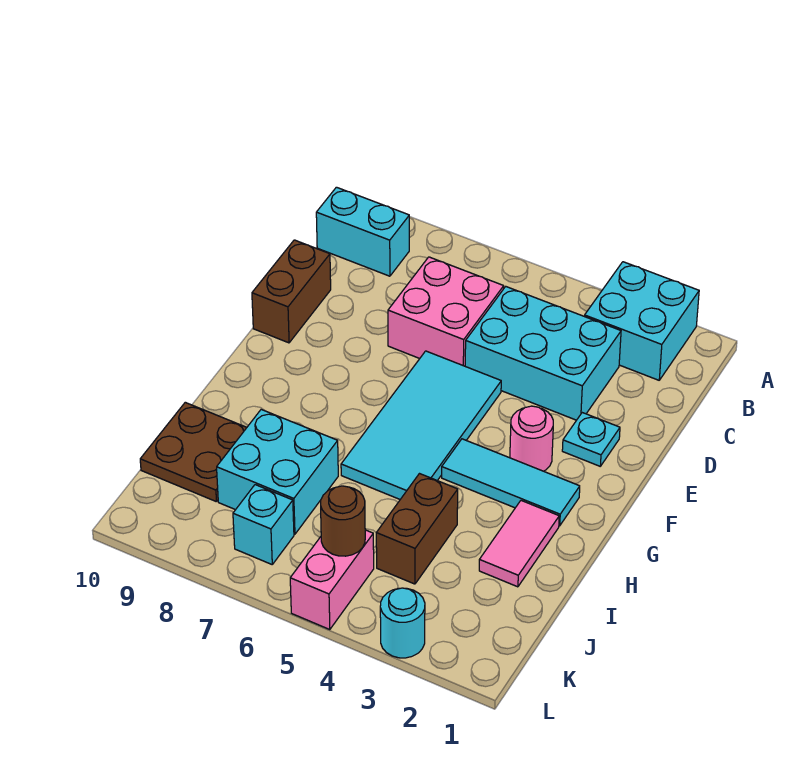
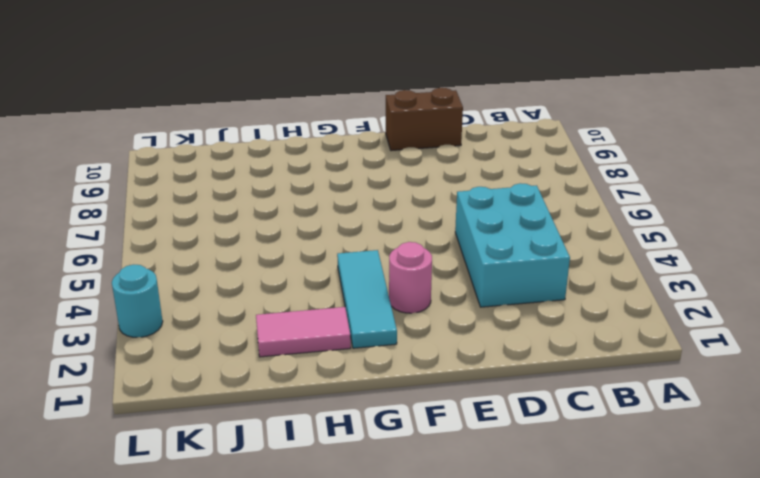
none -> cyan 2x2 brick [585,262,699,380]
none -> cyan 1x2 brick [316,187,409,276]
none -> pink 2x2 brick [388,257,504,366]

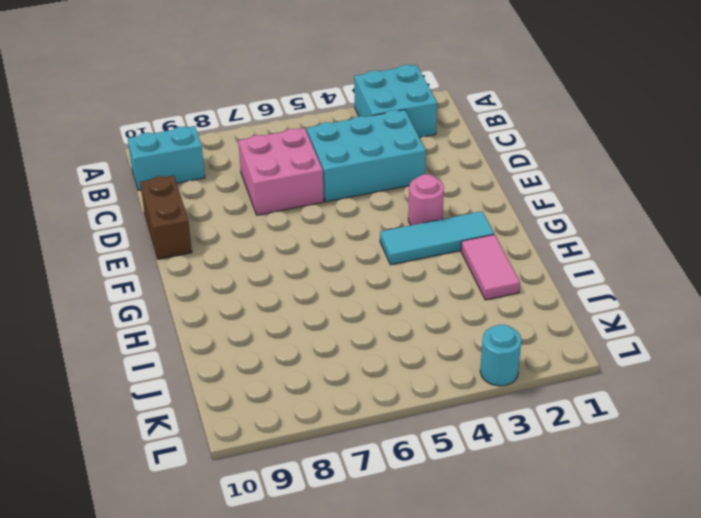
none -> cyan 1x1 plate [562,413,620,466]
none -> cyan 2x4 tile [341,351,501,499]
none -> brown 1x2 brick [376,474,458,584]

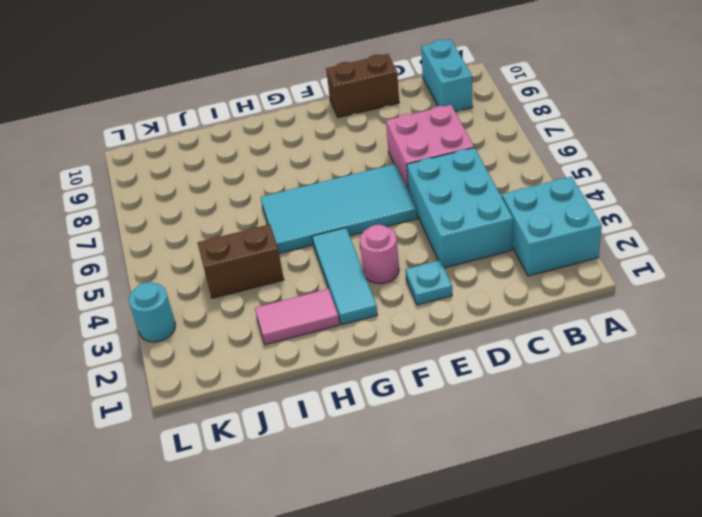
none -> cyan 2x2 brick [217,410,338,534]
none -> brown 2x2 plate [140,402,247,502]
none -> pink 1x2 brick [290,530,374,630]

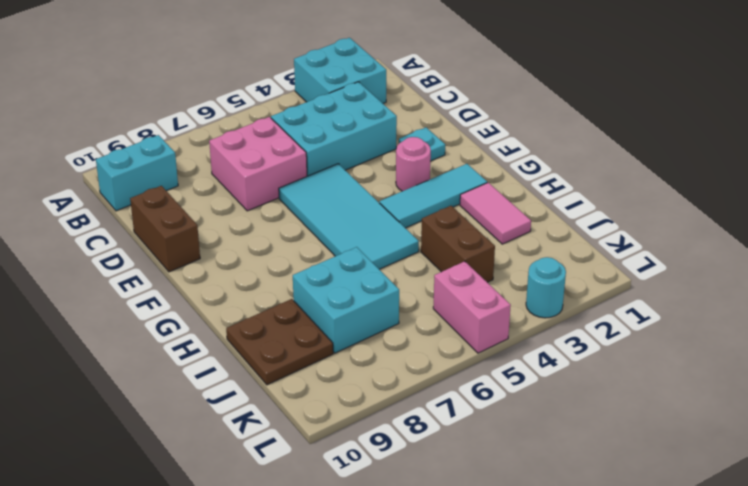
none -> cyan 1x1 brick [233,485,294,564]
none -> brown 1x1 round brick [321,486,365,556]

